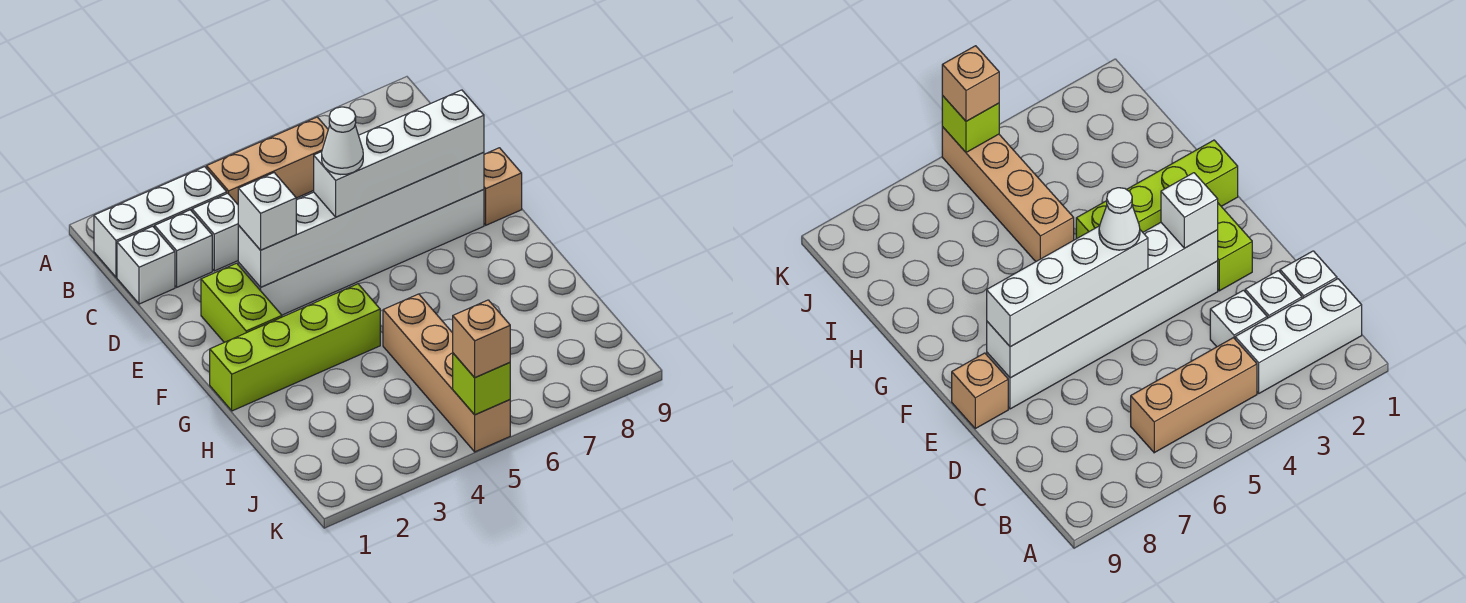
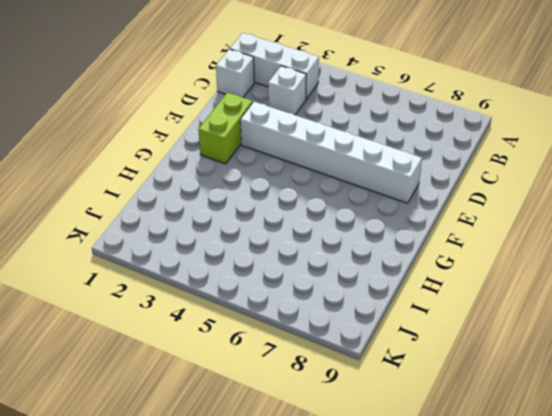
none -> tan 1x3 brick [207,117,328,204]
none -> white 1x1 brick [155,210,212,287]
none -> tan 1x1 brick [484,148,522,225]

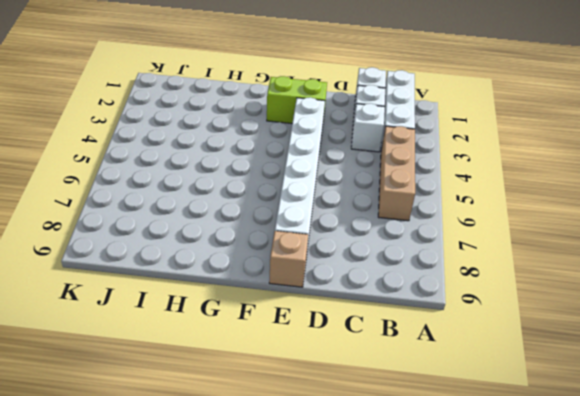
none -> lime 1x4 brick [210,284,380,411]
none -> tan 1x4 brick [383,294,510,452]
none -> white 1x6 brick [238,152,484,287]

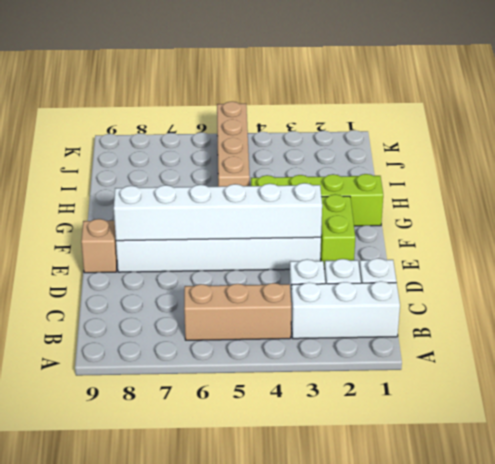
none -> lime 1x1 brick [453,353,510,415]
none -> white 1x1 brick [238,173,296,250]
none -> white 1x4 brick [314,90,484,217]

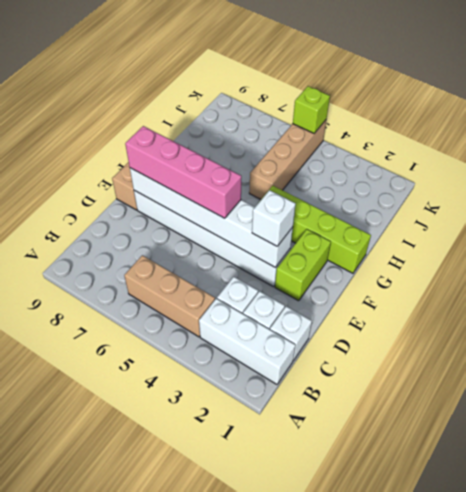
pink 1x4 brick [125,126,241,218] -> white 1x4 brick [314,90,484,217]
none -> tan 1x1 brick [453,300,510,378]
none -> white 1x1 cone [322,107,363,174]

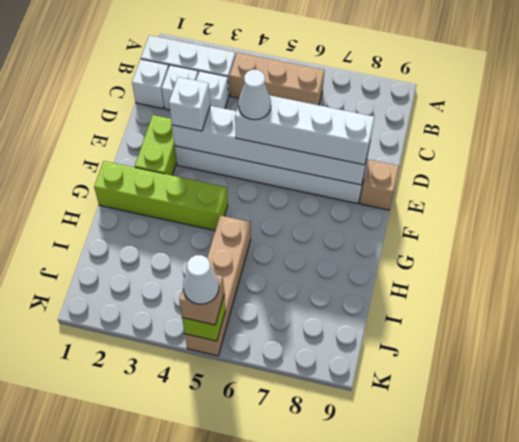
white 1x1 cone [183,255,219,304] -> none

